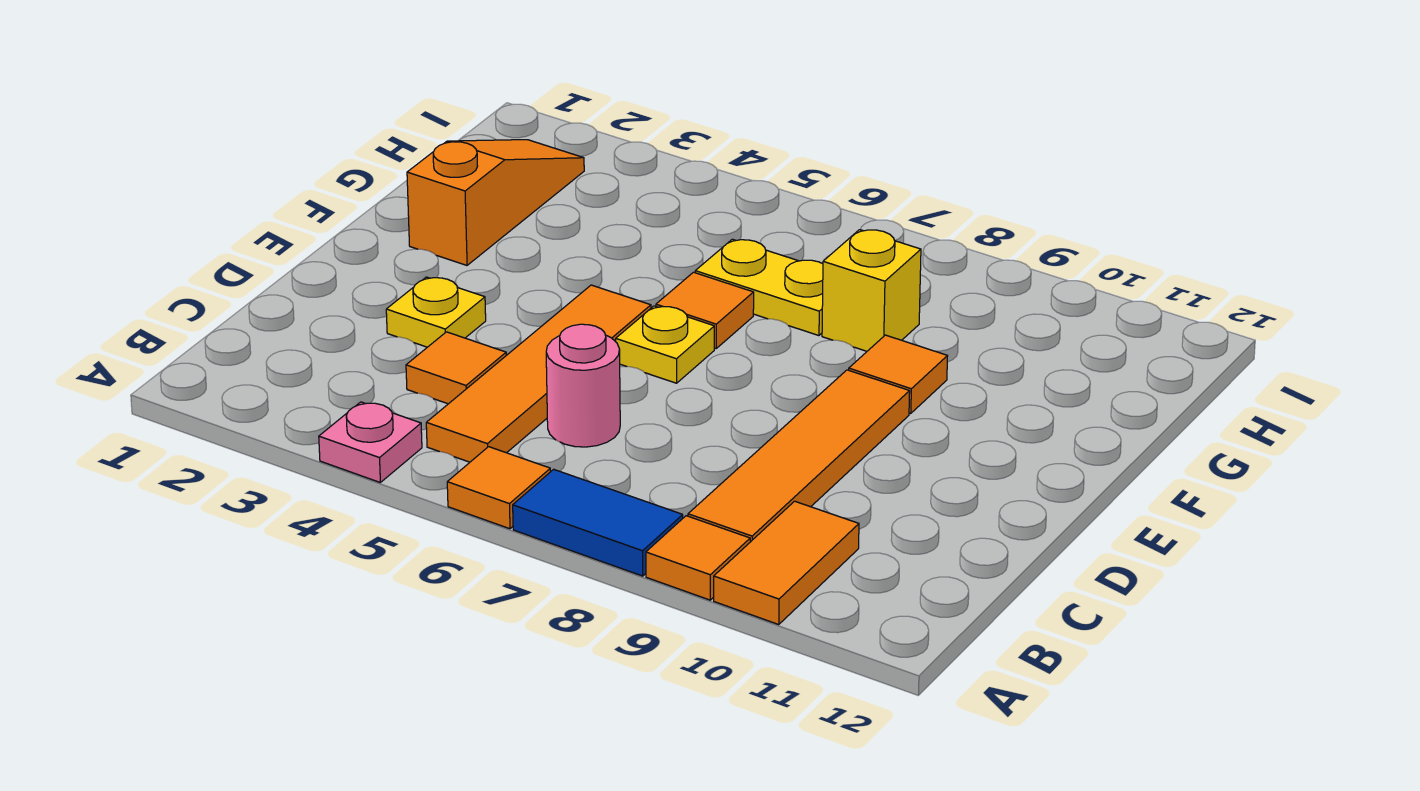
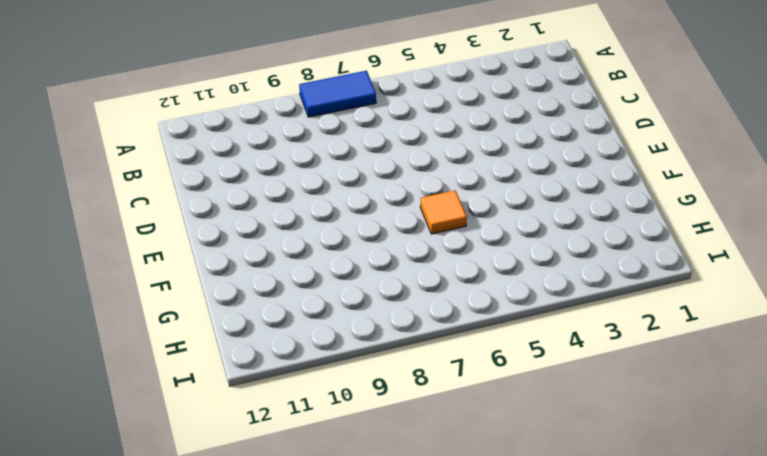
none -> pink 1x1 plate [319,402,422,482]
none -> orange 1x1 tile [447,447,550,529]
none -> orange 1x1 tile [646,516,750,600]

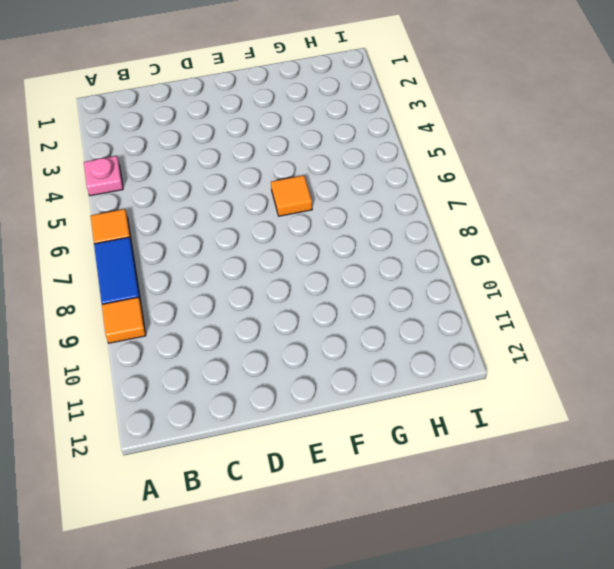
none -> orange 1x2 tile [714,501,859,625]
none -> orange 1x4 tile [426,285,651,462]
none -> orange 1x4 tile [688,370,910,542]

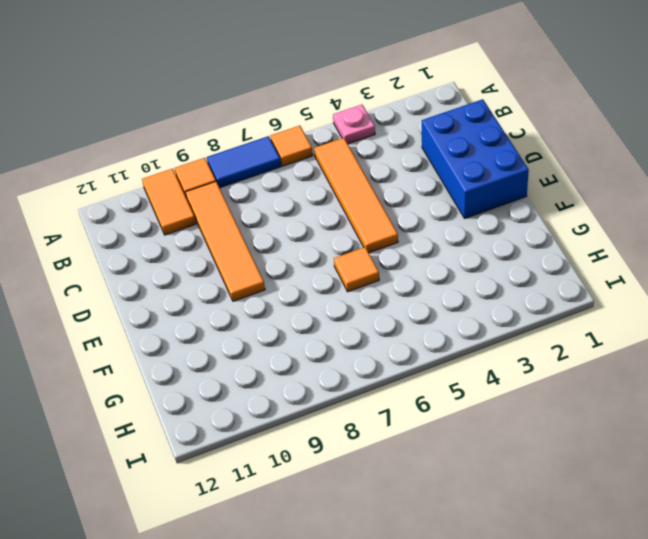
blue 2x3 brick [422,99,529,218] -> none
none -> orange 1x1 tile [406,332,506,404]
none -> pink 1x1 round brick [546,324,620,447]
none -> yellow 1x1 plate [386,277,486,347]

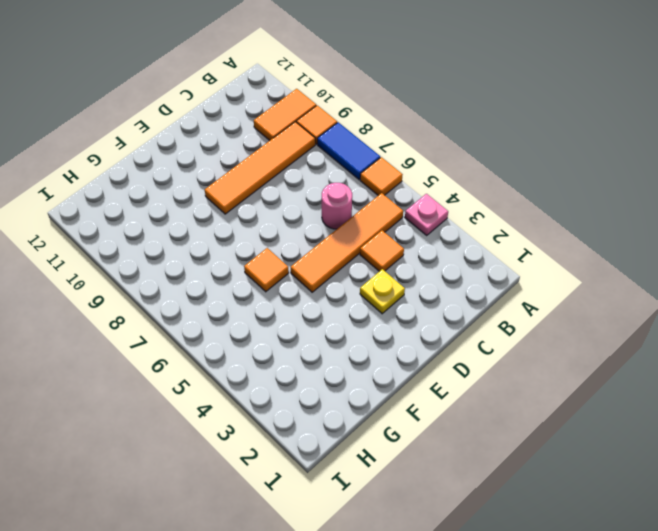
none -> yellow 1x1 plate [616,306,714,383]
none -> orange 1x3 slope [407,140,584,265]
none -> orange 1x1 tile [849,335,948,414]

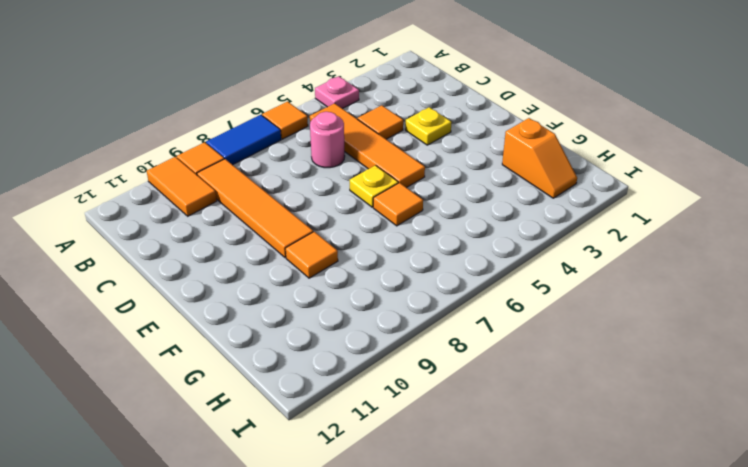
orange 1x2 slope [502,118,577,198] -> orange 1x3 slope [407,140,584,265]
none -> yellow 1x2 plate [695,239,823,336]
none -> yellow 1x1 brick [822,230,921,351]

